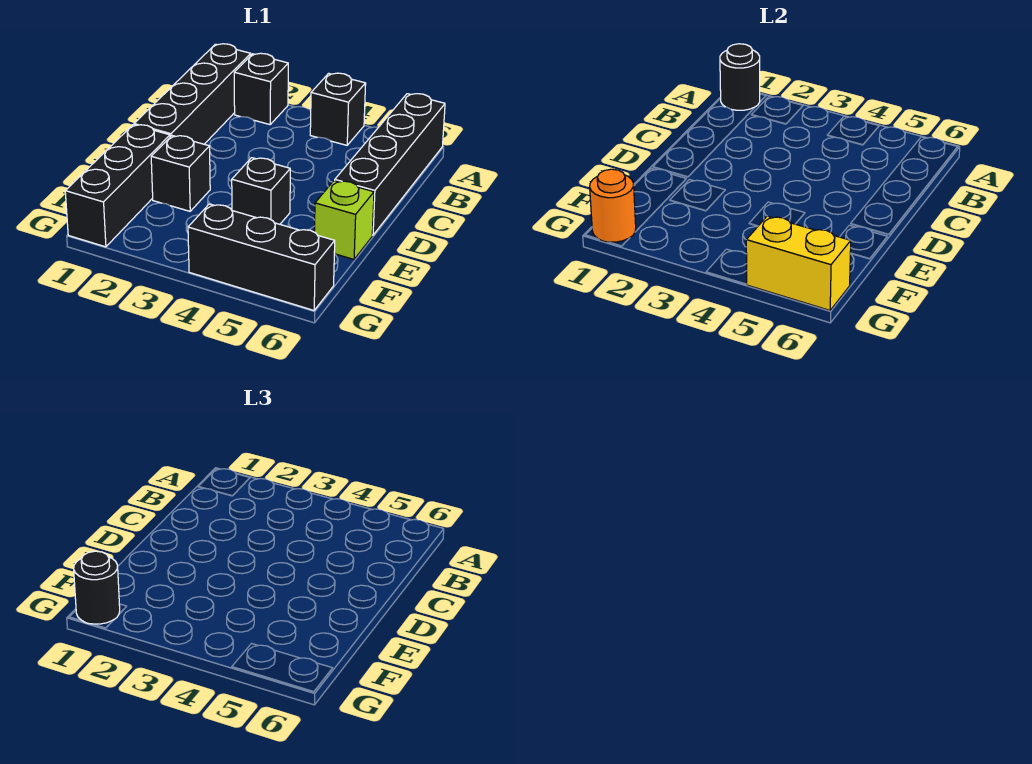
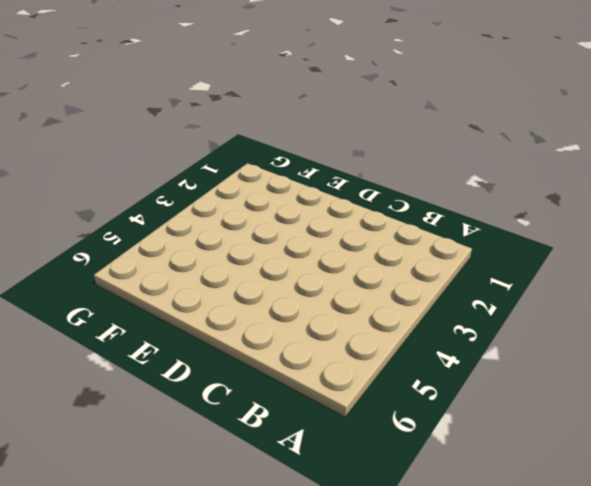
none -> black 1x4 brick [134,44,251,144]
none -> black 1x1 brick [234,53,288,125]
none -> black 1x1 brick [310,73,366,145]

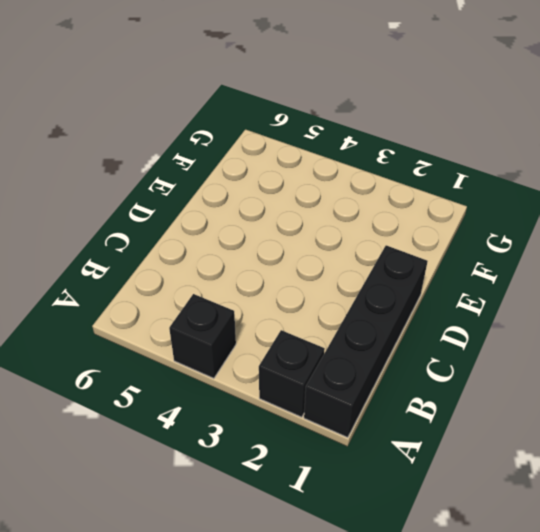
none -> black 1x4 brick [335,94,445,235]
none -> black 1x3 brick [65,125,170,247]
none -> black 1x1 brick [151,136,210,211]

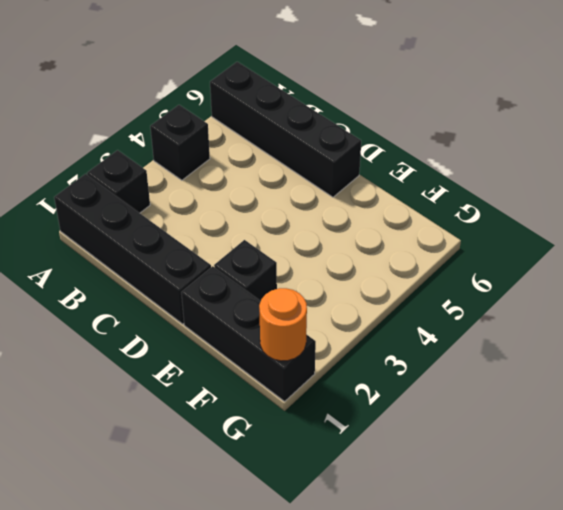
none -> black 1x1 brick [232,158,290,224]
none -> lime 1x1 brick [314,181,374,259]
none -> black 1x3 brick [188,204,335,310]

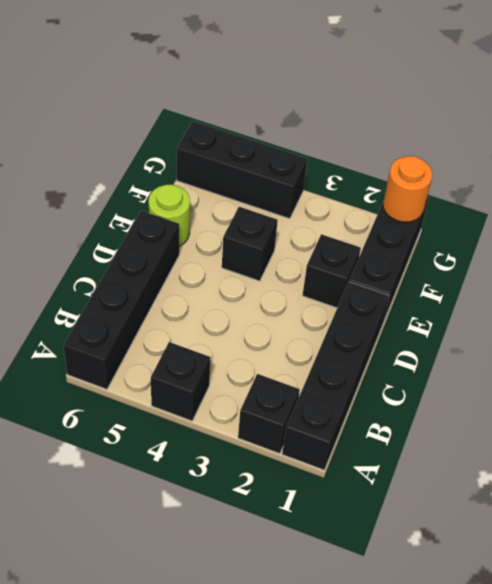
lime 1x1 round brick [149,185,190,246] -> lime 1x1 brick [314,181,374,259]
none -> black 1x1 round brick [720,44,760,110]
none -> yellow 1x2 brick [746,216,851,310]
none -> black 1x1 round brick [74,551,120,624]

